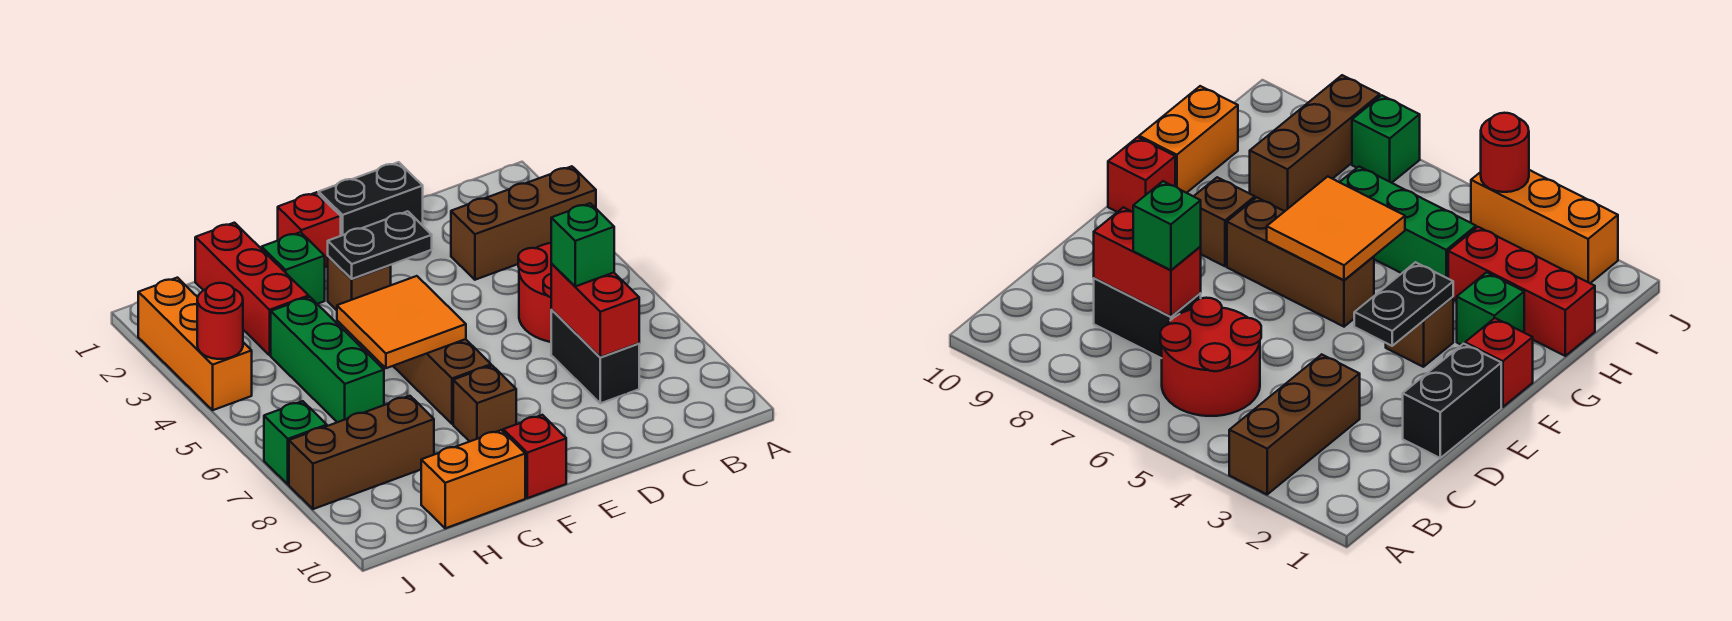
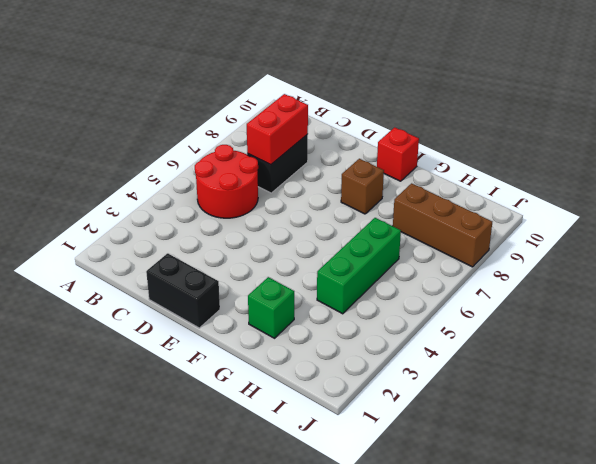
none -> brown 1x3 brick [451,166,596,280]
none -> red 1x1 brick [278,192,341,267]
none -> brown 1x1 brick [328,256,391,310]

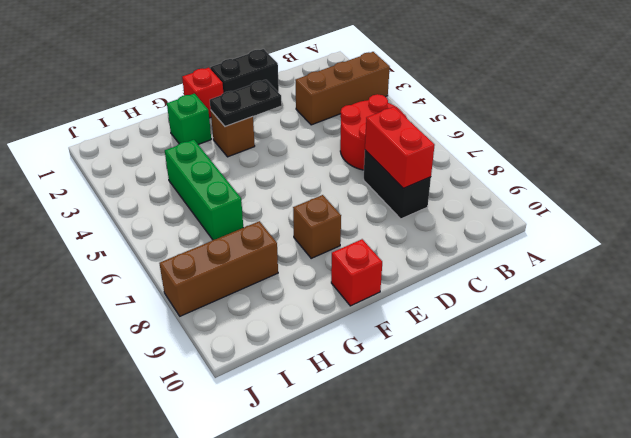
none -> brown 1x3 brick [393,339,491,424]
none -> orange 1x2 brick [421,430,525,528]
none -> red 1x3 brick [195,223,309,355]

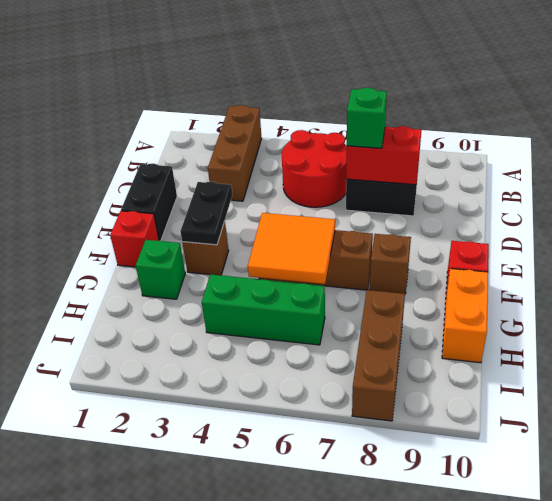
none -> red 1x3 brick [195,223,309,355]
none -> orange 1x3 brick [138,278,252,410]
none -> green 1x1 brick [264,401,327,484]

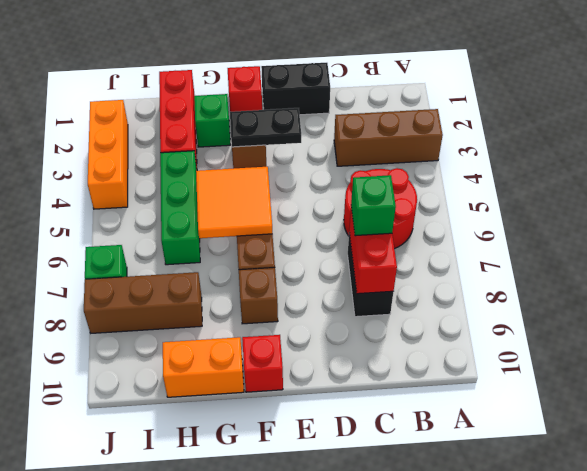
none -> red 1x1 round brick [197,283,243,359]

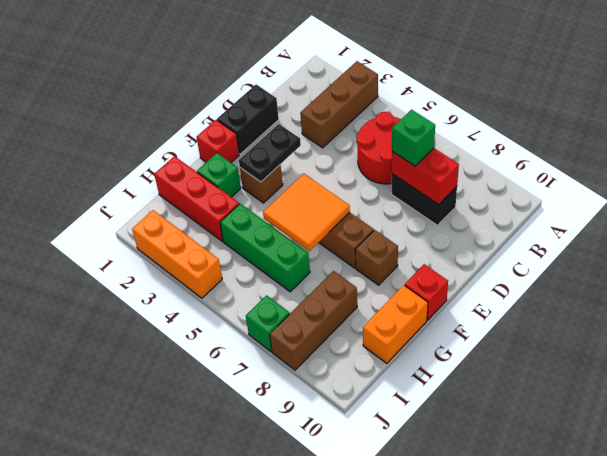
none -> red 1x1 round brick [197,283,243,359]

